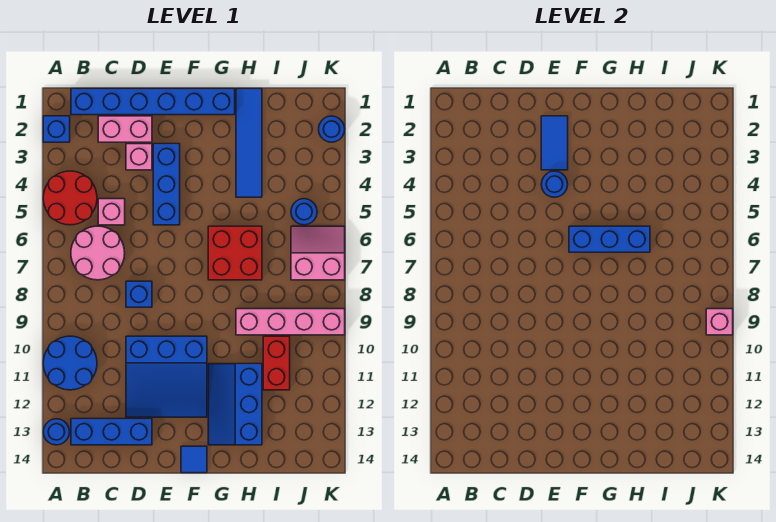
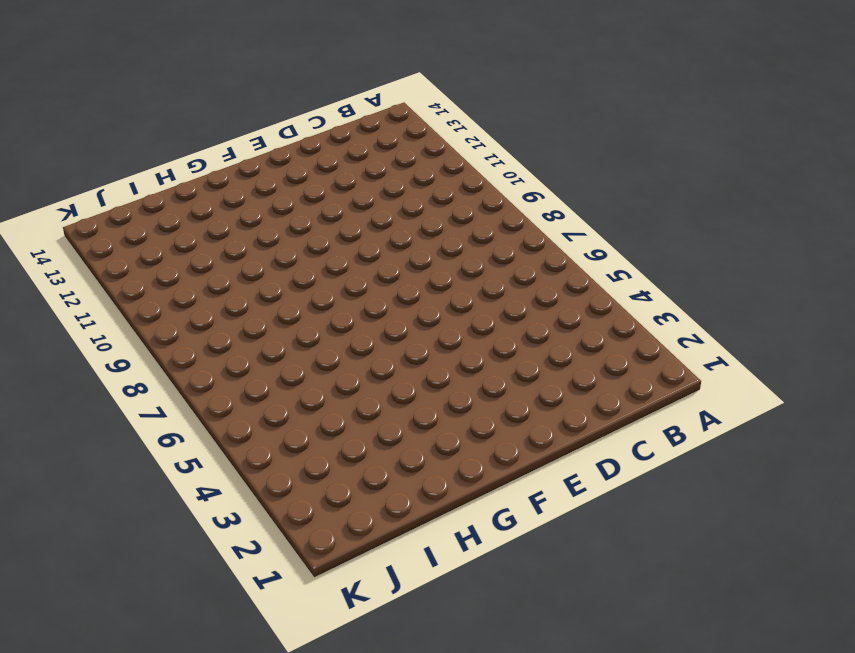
none -> blue 1x1 brick [43,116,70,142]
none -> red 2x2 round brick [43,171,97,225]
none -> blue 2x2 round brick [43,336,97,390]

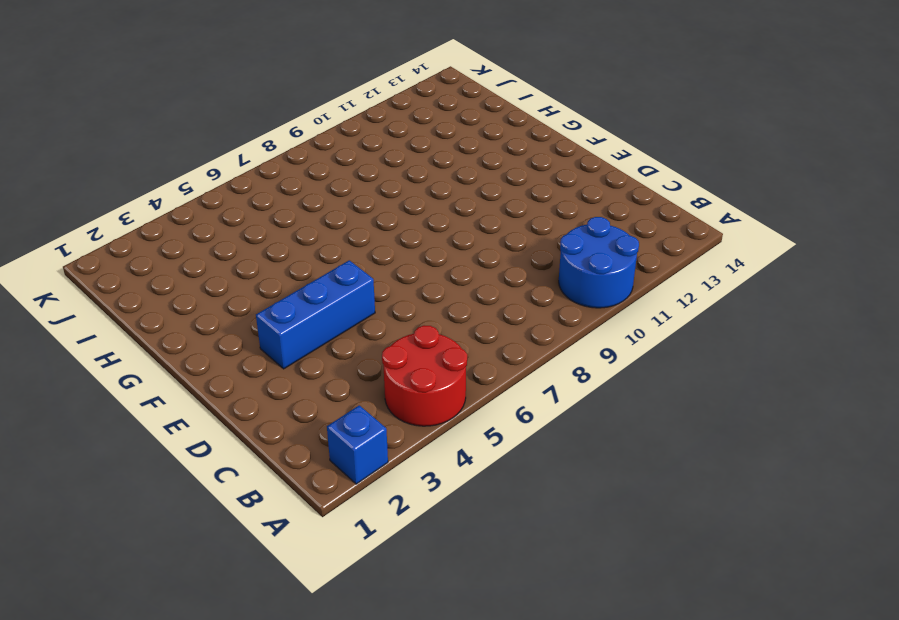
none -> blue 1x1 round brick [43,419,69,445]
none -> blue 1x6 brick [71,89,235,115]
none -> pink 2x2 round brick [71,226,125,280]

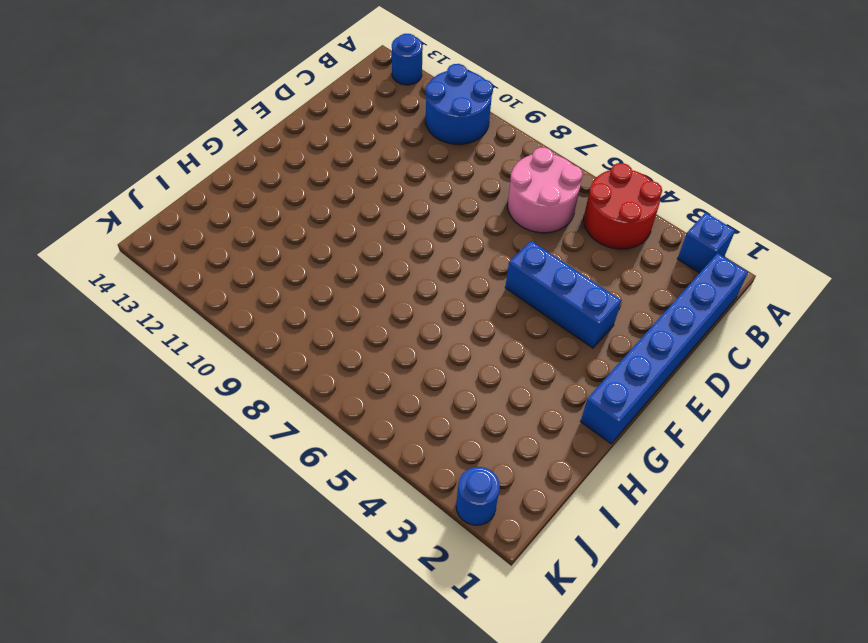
none -> blue 1x3 brick [71,419,152,445]
none -> pink 1x2 brick [98,116,152,142]
none -> pink 1x1 brick [98,199,125,225]

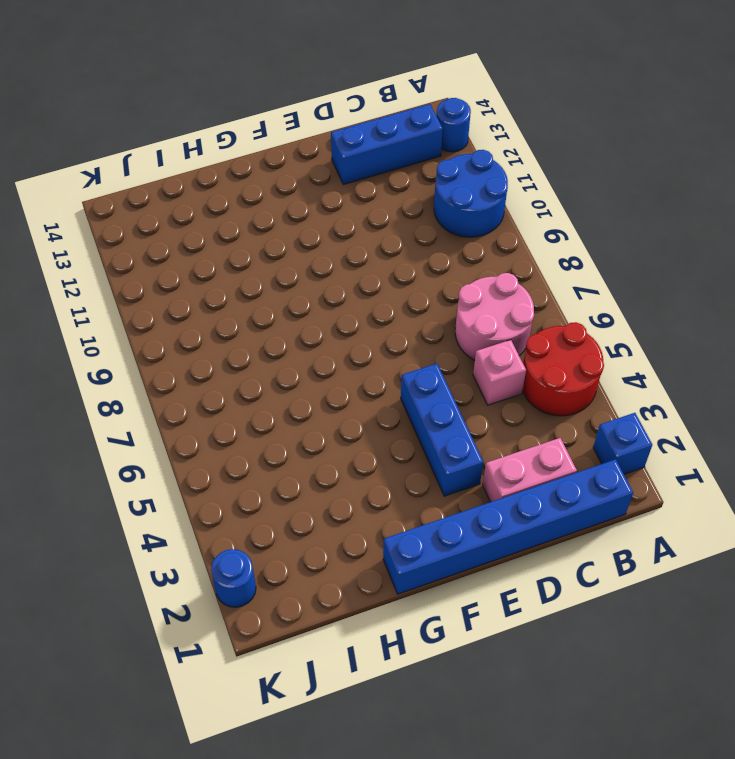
none -> pink 1x1 brick [126,144,152,170]
none -> blue 1x1 brick [126,281,152,307]
none -> blue 3x3 slope [126,336,207,417]

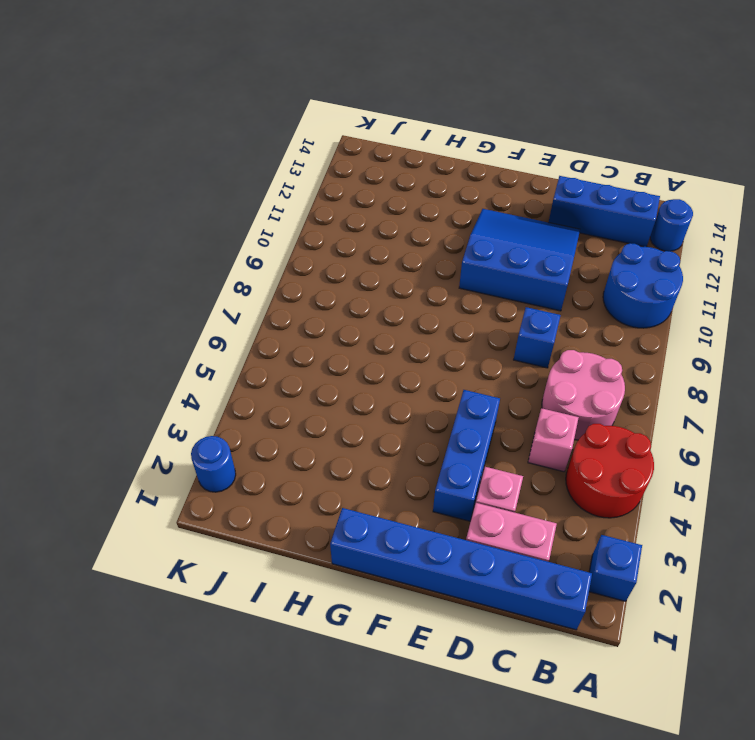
none -> blue 1x1 tile [181,446,207,473]
none -> red 2x2 brick [208,226,262,280]
none -> blue 2x3 slope [208,364,262,445]

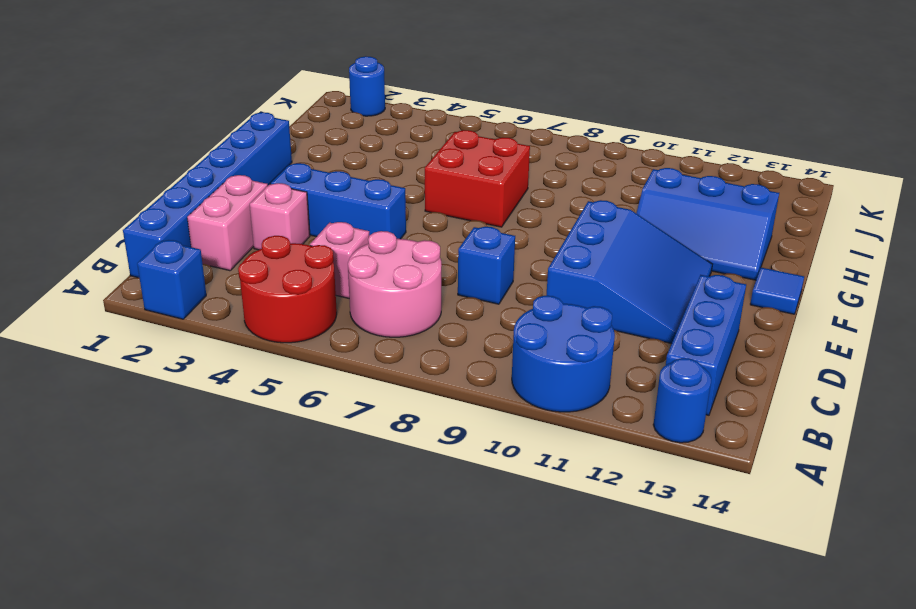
none -> blue 1x4 tile [236,89,262,197]
none -> pink 1x4 brick [236,309,345,335]
none -> red 1x2 brick [263,336,290,390]

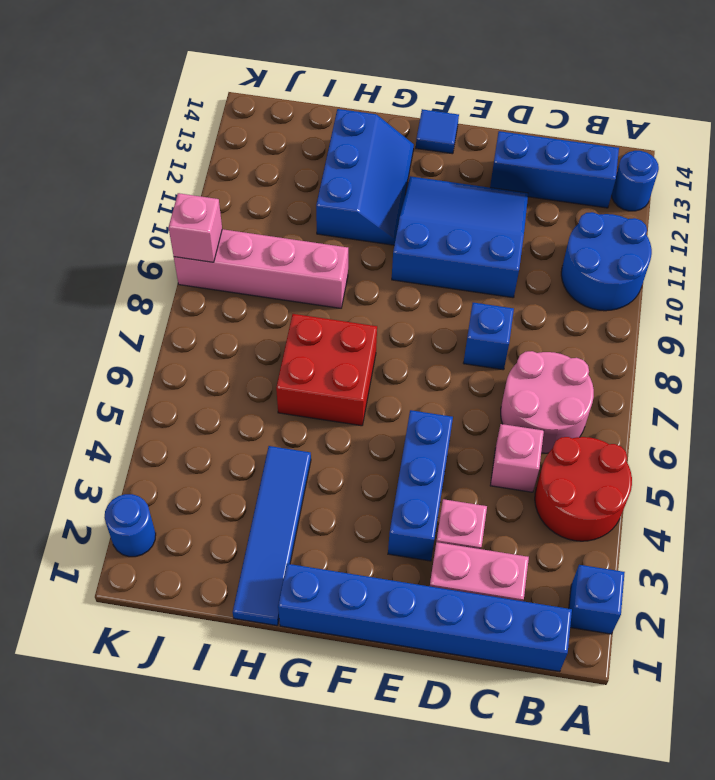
none -> red 1x2 brick [263,336,290,390]
none -> blue 1x1 round brick [291,199,317,225]
none -> pink 2x2 slope [291,226,345,280]

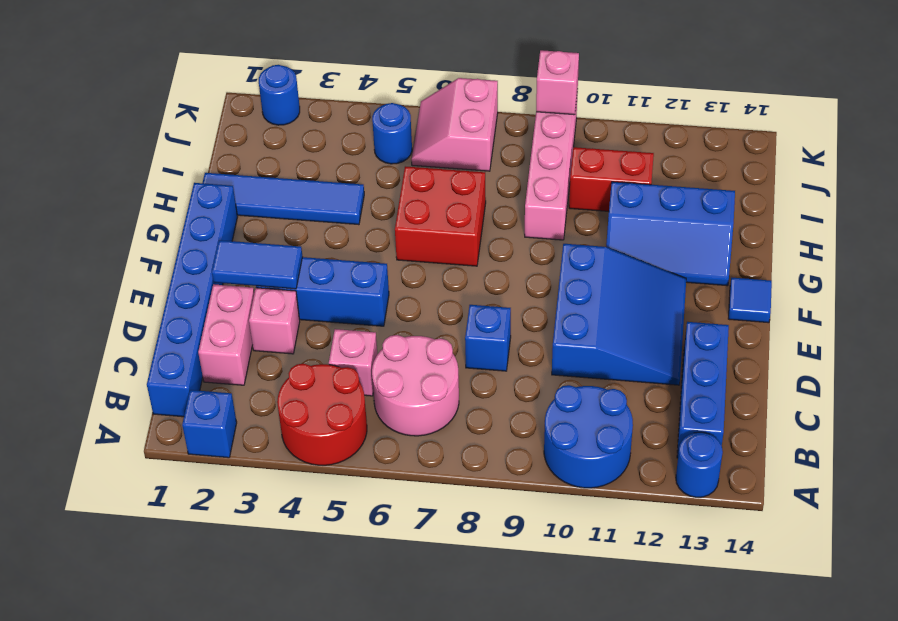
none -> blue 1x1 round brick [541,171,568,197]
none -> blue 1x3 brick [569,226,650,252]

